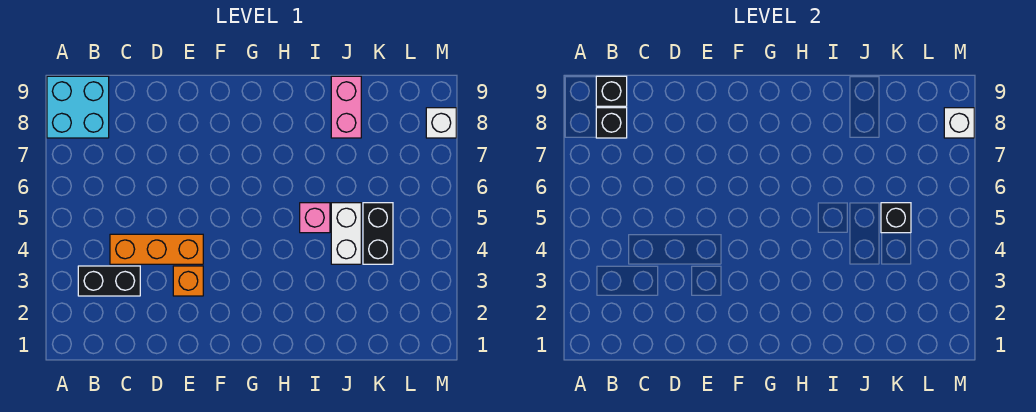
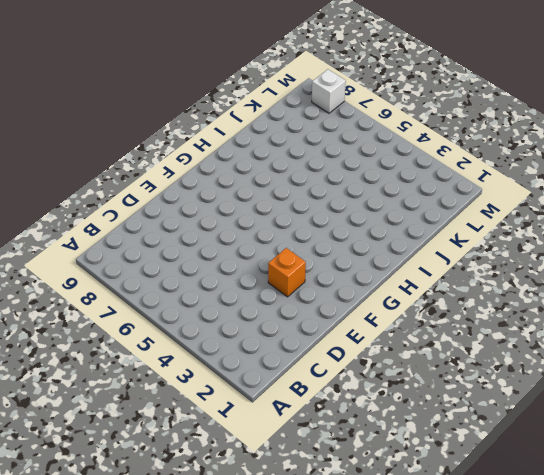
none -> cyan 2x2 brick [47,76,109,138]
none -> black 1x2 brick [78,266,140,296]
none -> orange 1x3 brick [110,234,203,264]

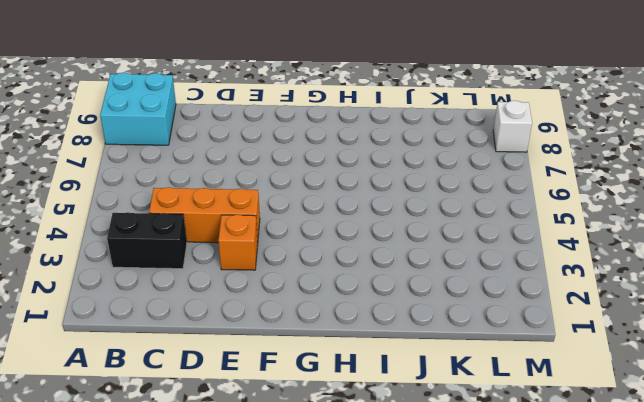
none -> pink 1x1 brick [300,203,330,233]
none -> white 1x2 brick [331,203,361,264]
none -> pink 1x2 brick [331,76,361,138]

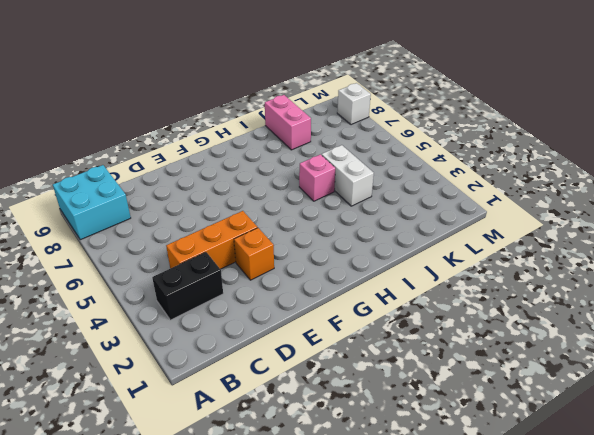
none -> black 1x2 brick [363,203,393,264]
none -> black 1x1 brick [596,108,627,138]
none -> black 1x1 brick [596,76,627,106]

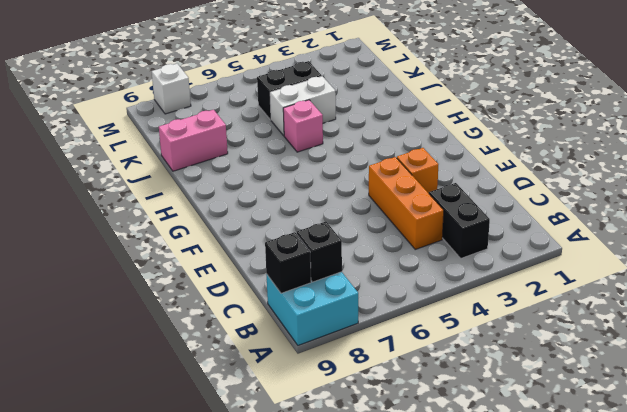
none -> black 1x1 brick [881,203,911,233]
none -> white 1x1 brick [944,108,974,138]

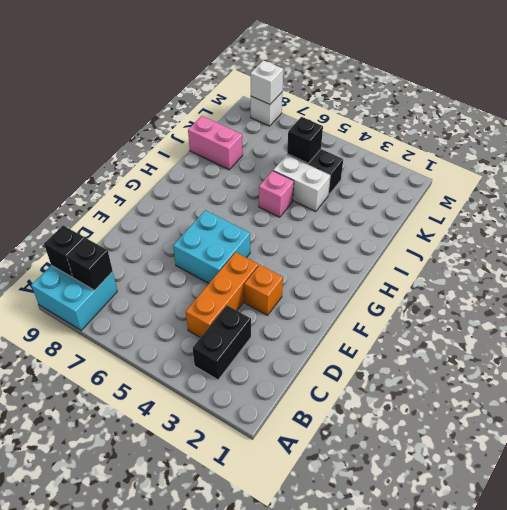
cyan 2x2 brick [173,210,250,283] -> none

